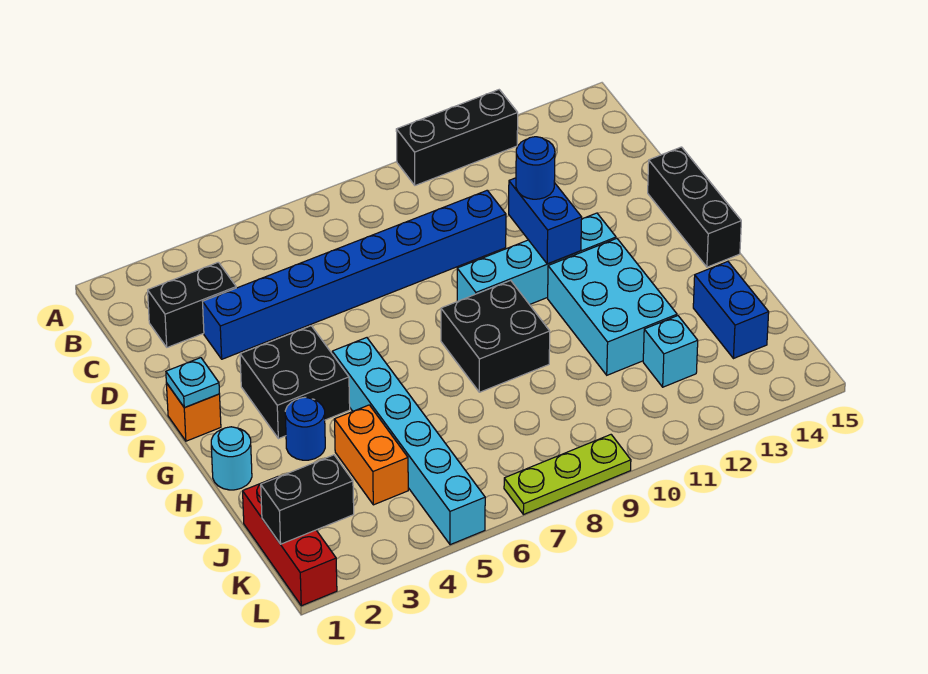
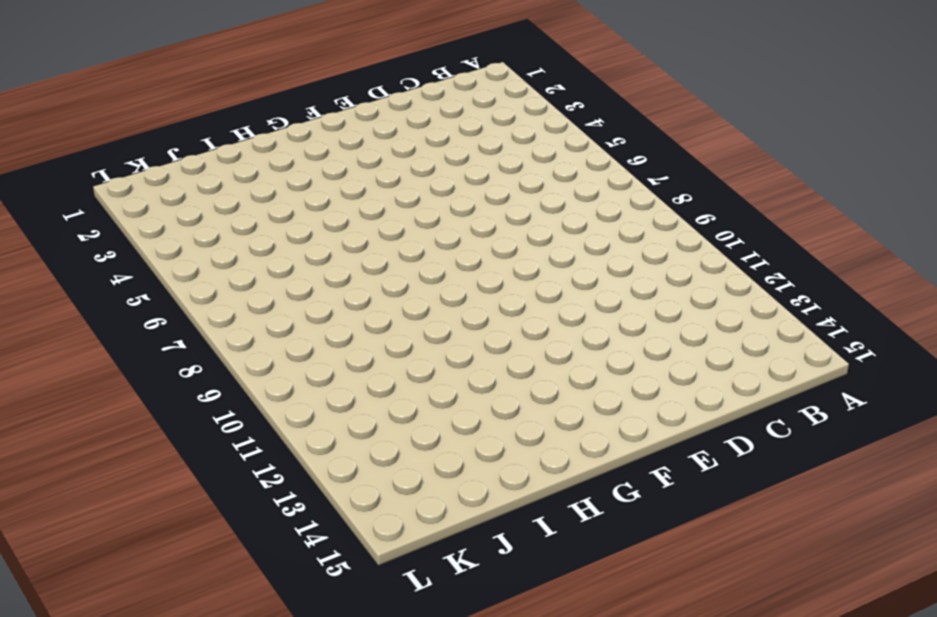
none -> black 1x3 brick [396,90,518,185]
none -> black 1x2 brick [148,262,236,347]
none -> blue 1x8 brick [203,190,506,359]

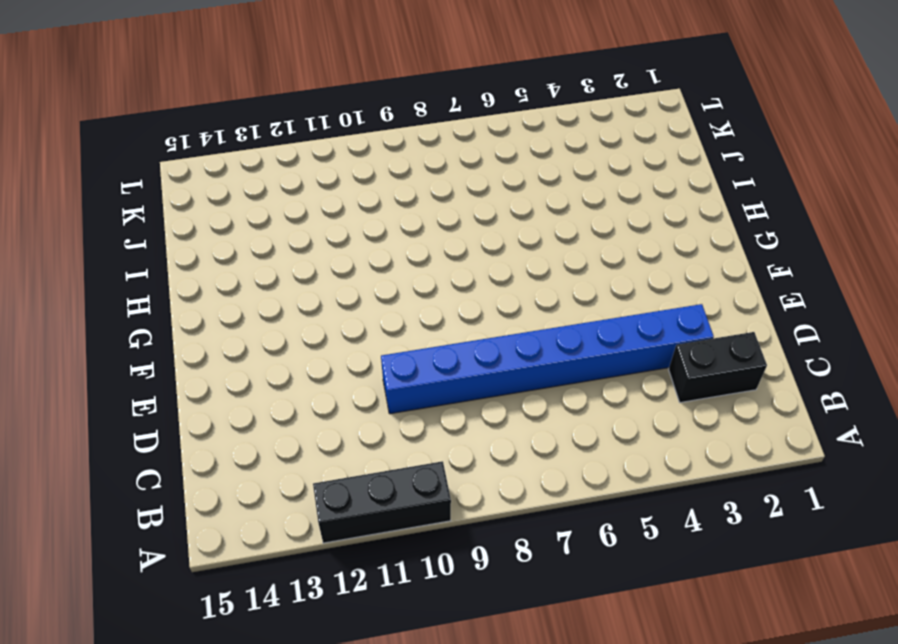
none -> black 1x3 brick [648,147,741,267]
none -> orange 1x1 brick [166,383,221,441]
none -> black 2x2 brick [240,326,350,439]

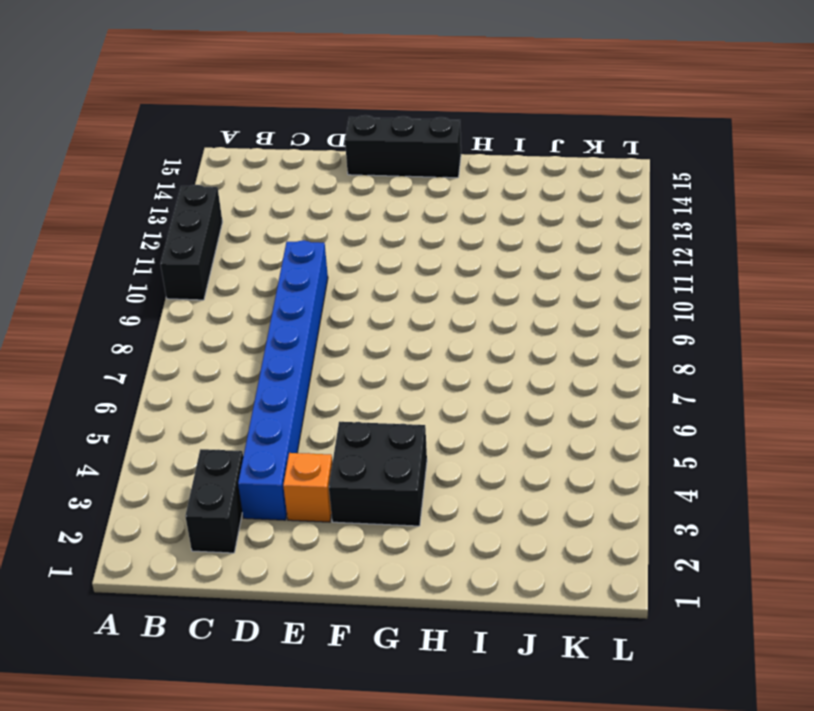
orange 1x1 brick [283,453,332,522] -> orange 1x1 brick moved to [166,383,221,441]
none -> cyan 1x4 brick [457,213,616,305]
none -> cyan 1x6 brick [332,338,485,545]
none -> black 2x2 brick [441,280,550,392]

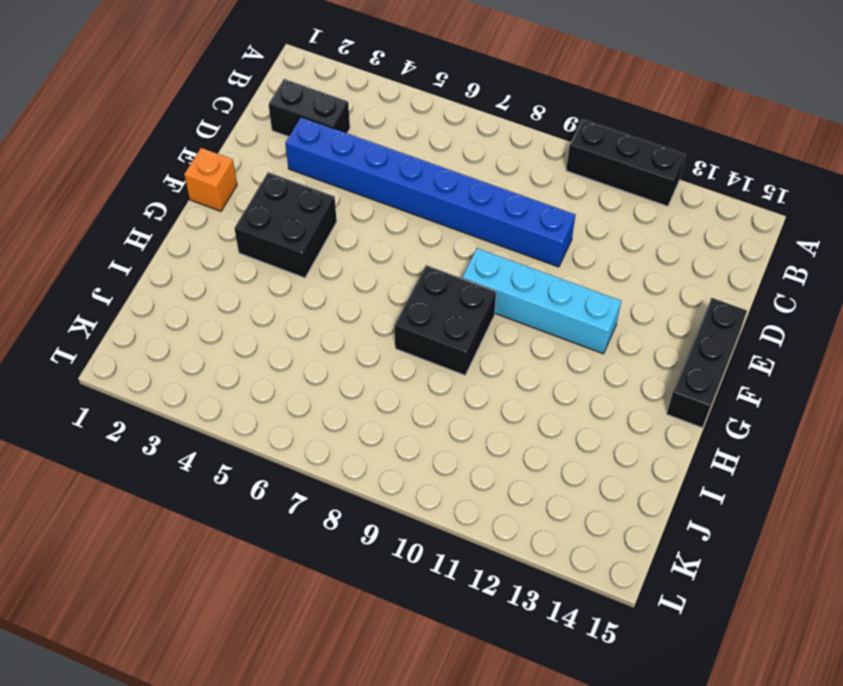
none -> cyan 1x6 brick [332,338,485,545]
none -> cyan 2x3 brick [548,239,677,375]
none -> cyan 1x1 round brick [211,427,252,490]

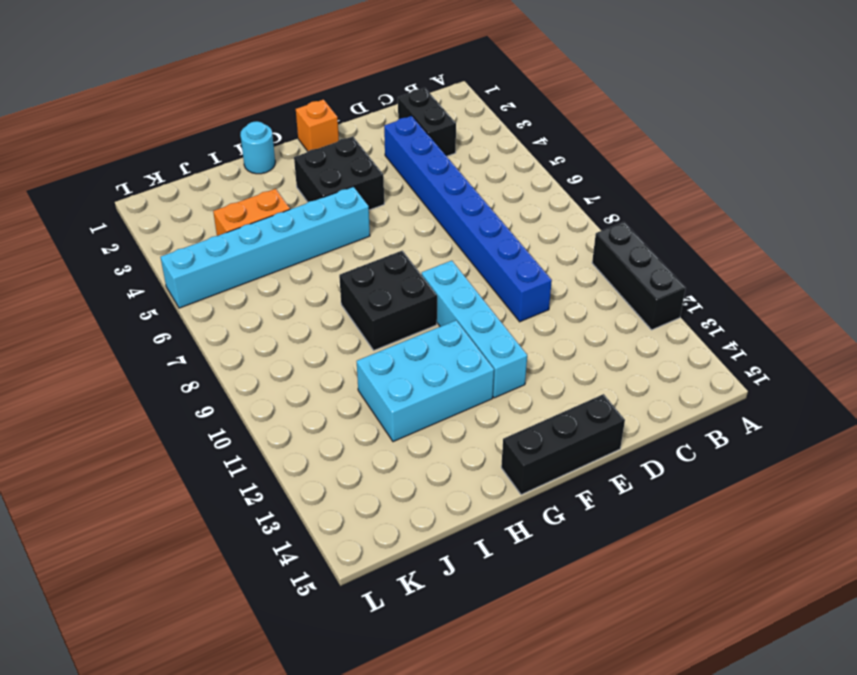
none -> blue 1x1 round brick [285,397,325,460]
none -> blue 1x2 brick [693,261,769,359]
none -> red 1x3 brick [243,477,337,606]

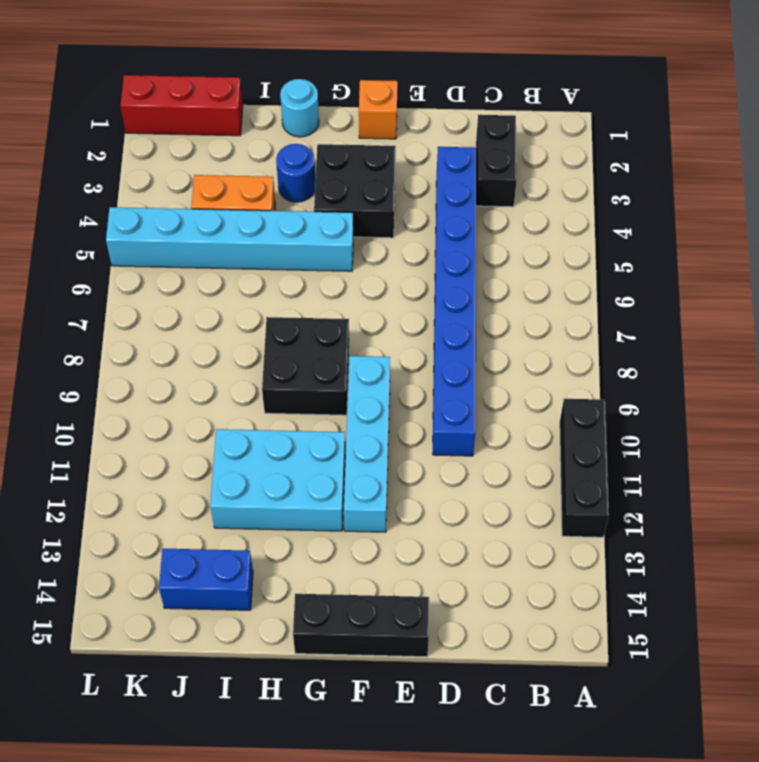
none -> cyan 1x1 brick [643,316,698,387]
none -> lime 1x3 plate [504,435,631,515]
none -> blue 1x2 brick [509,178,582,264]

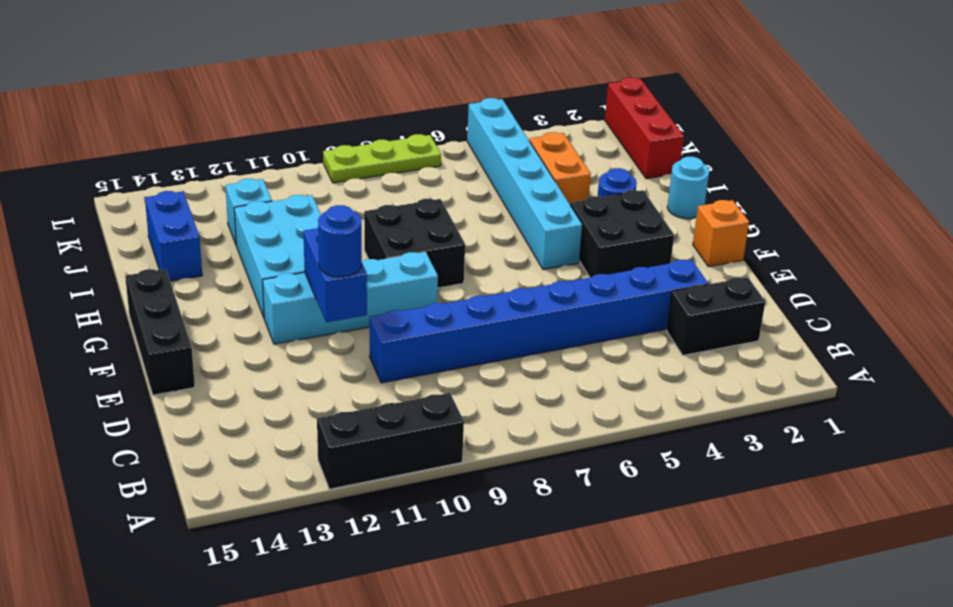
none -> cyan 1x1 plate [166,358,219,408]
none -> black 1x2 brick [261,455,354,544]

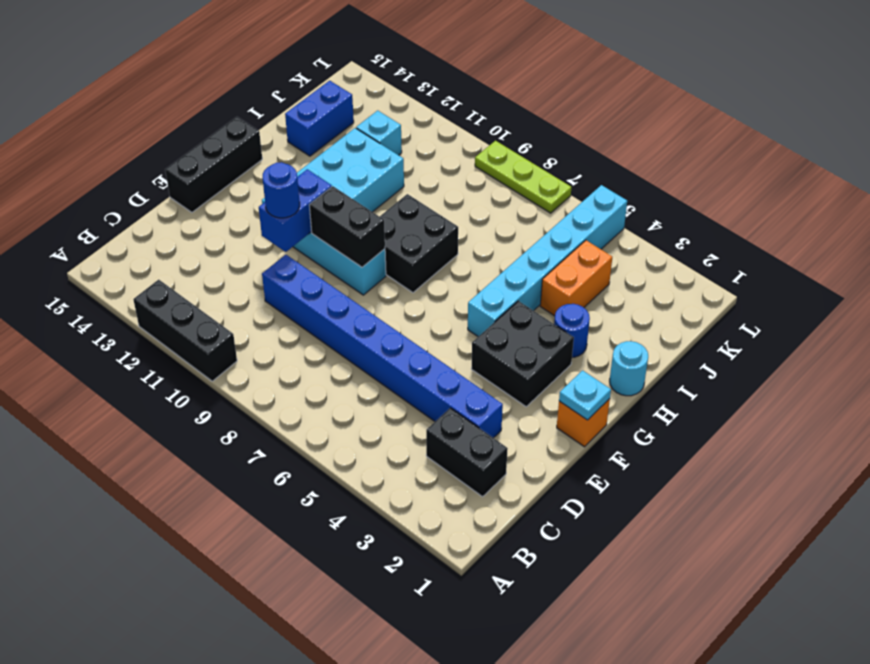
black 1x2 brick [309,186,385,267] -> black 1x2 brick moved to [261,455,354,544]
none -> red 1x3 brick [243,477,337,606]

